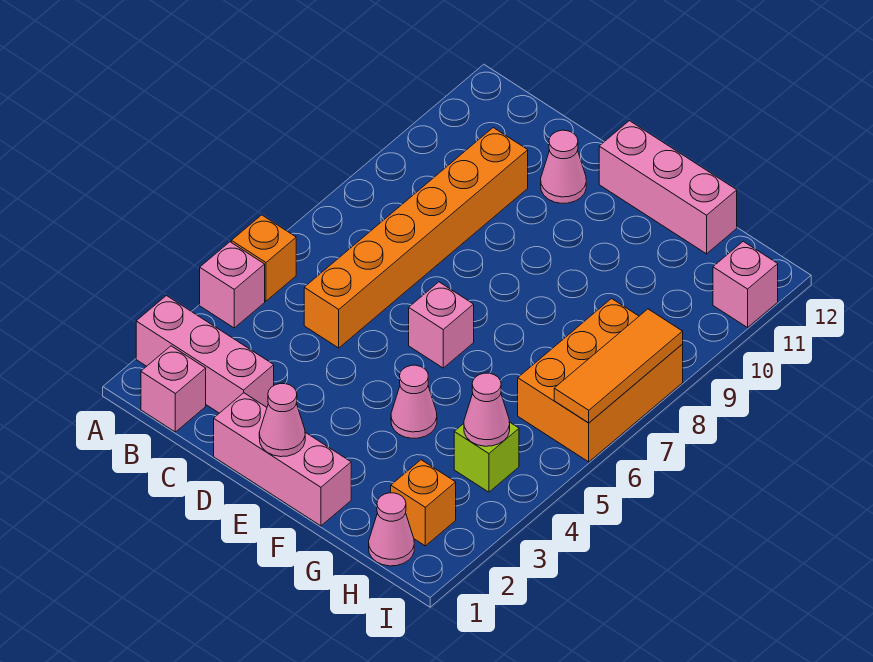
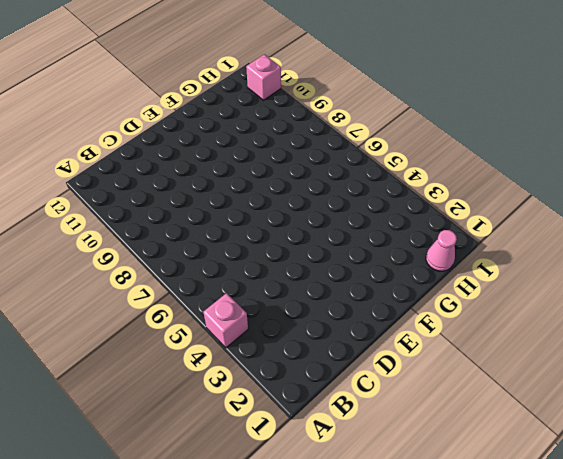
none -> pink 1x3 brick [136,296,274,413]
none -> orange 1x1 brick [231,215,296,301]
none -> pink 1x1 brick [141,346,206,432]

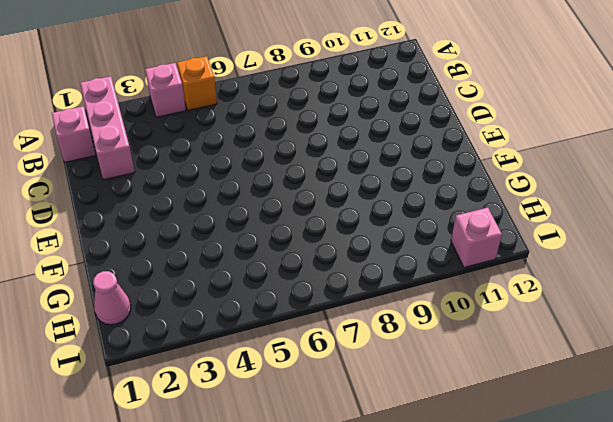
none -> orange 1x6 brick [304,128,528,348]
none -> pink 1x3 brick [214,393,351,526]
none -> pink 1x1 cone [541,130,586,203]

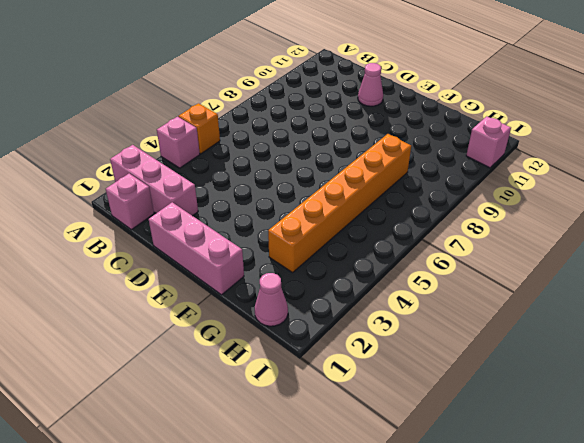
orange 1x6 brick [268,134,411,273] -> orange 1x6 brick moved to [304,128,528,348]
none -> pink 1x1 brick [409,282,474,368]
none -> pink 1x3 brick [599,121,737,254]
none -> pink 1x1 cone [391,365,437,438]

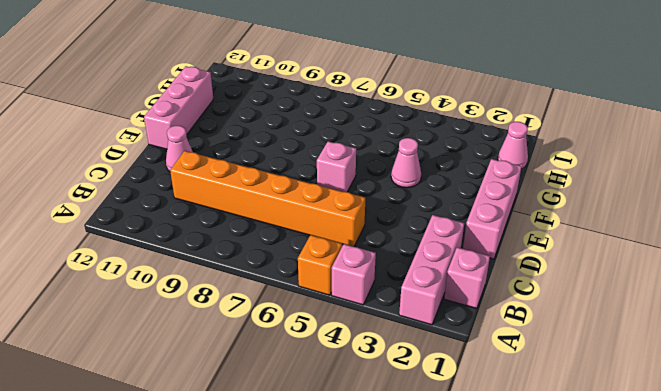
none -> orange 1x1 brick [391,460,456,546]
none -> lime 1x1 brick [454,422,519,492]
none -> orange 2x3 brick [518,299,683,462]

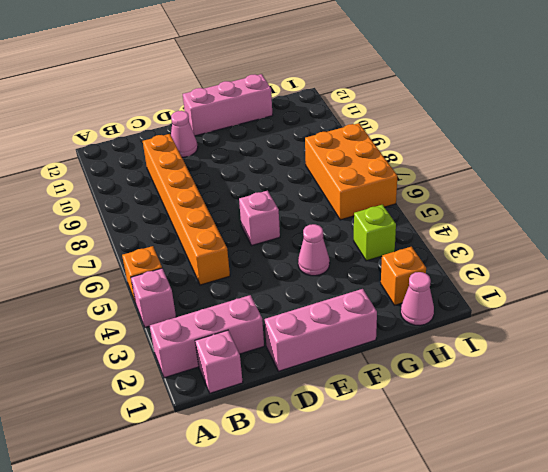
none -> pink 1x1 brick [713,241,778,328]
none -> pink 1x1 cone [259,384,305,457]
none -> pink 1x1 cone [464,373,510,446]

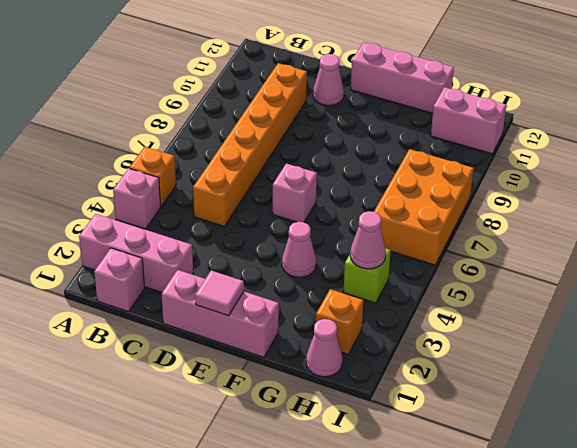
pink 1x1 tile [195,271,244,316] -> pink 1x1 cone [259,384,305,457]
pink 1x2 brick [431,87,506,154] -> pink 1x1 brick [713,241,778,328]
none -> orange 1x3 tile [554,309,683,423]

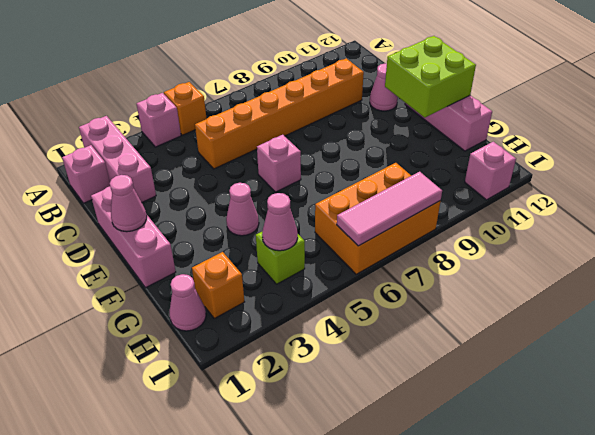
lime 2x2 brick [385,36,476,117] -> none
pink 1x3 tile [337,172,442,246] -> orange 1x3 tile [554,309,683,423]

